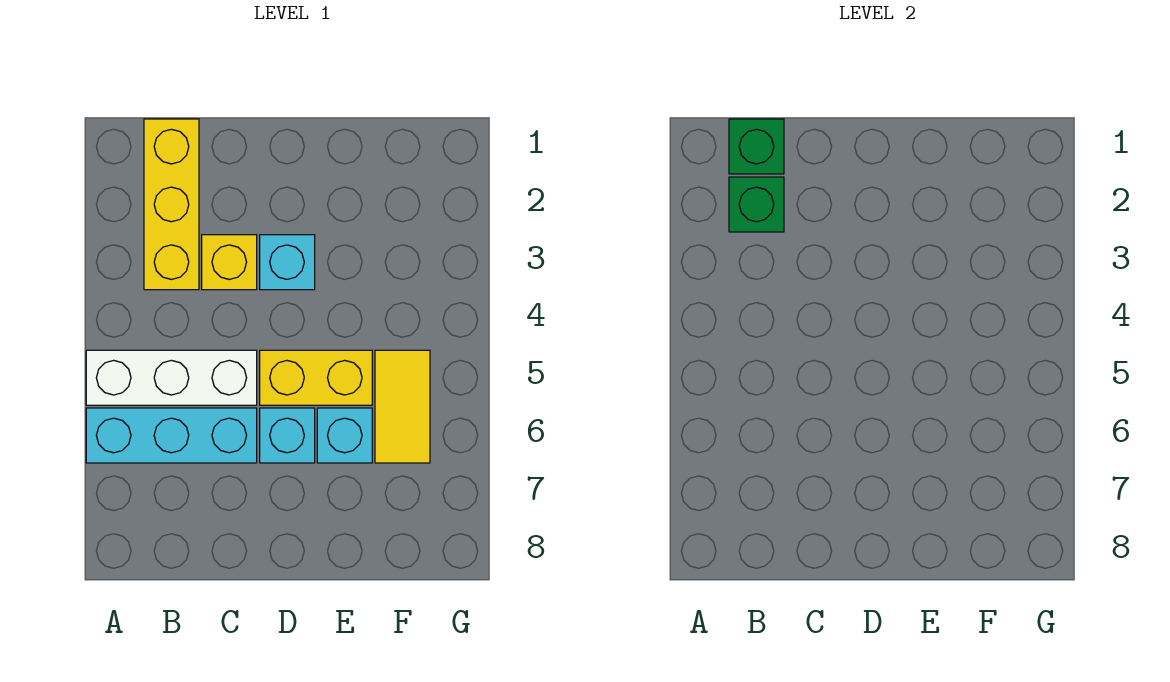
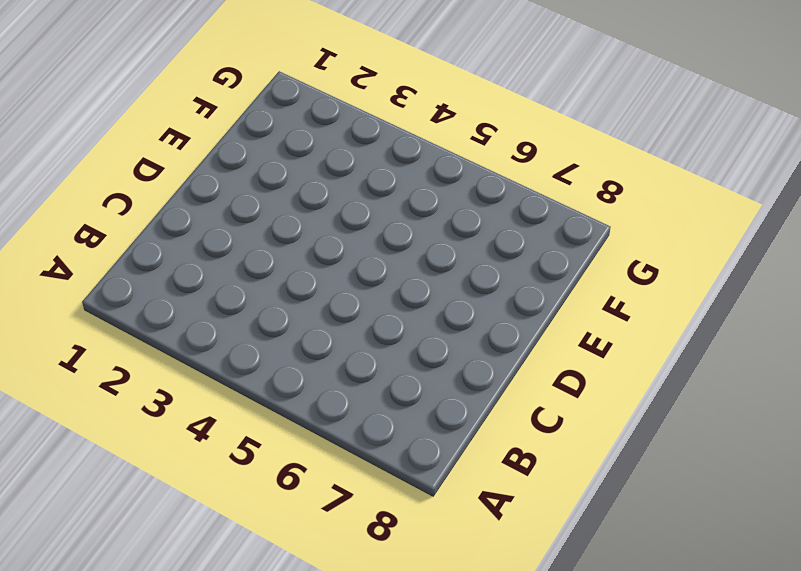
none -> white 1x3 brick [86,350,257,405]
none -> cyan 1x3 brick [86,408,257,463]

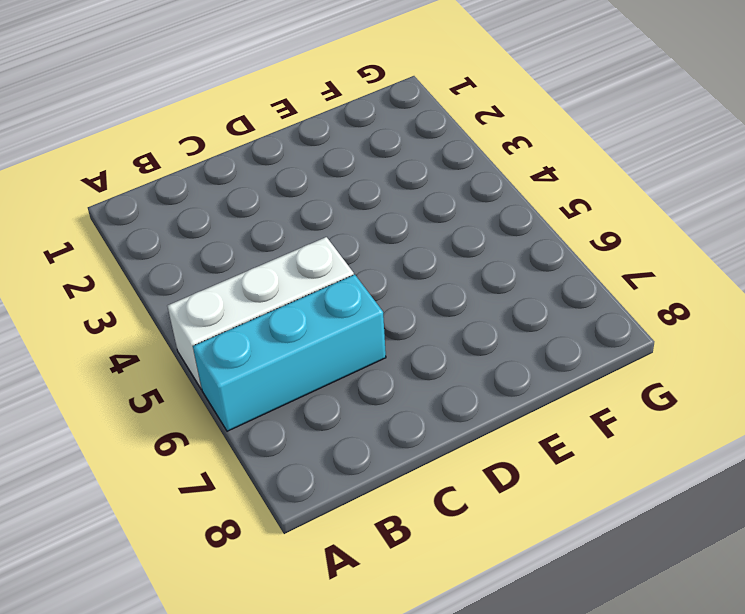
none -> yellow 1x3 brick [144,119,199,290]
none -> yellow 1x1 brick [202,235,257,290]

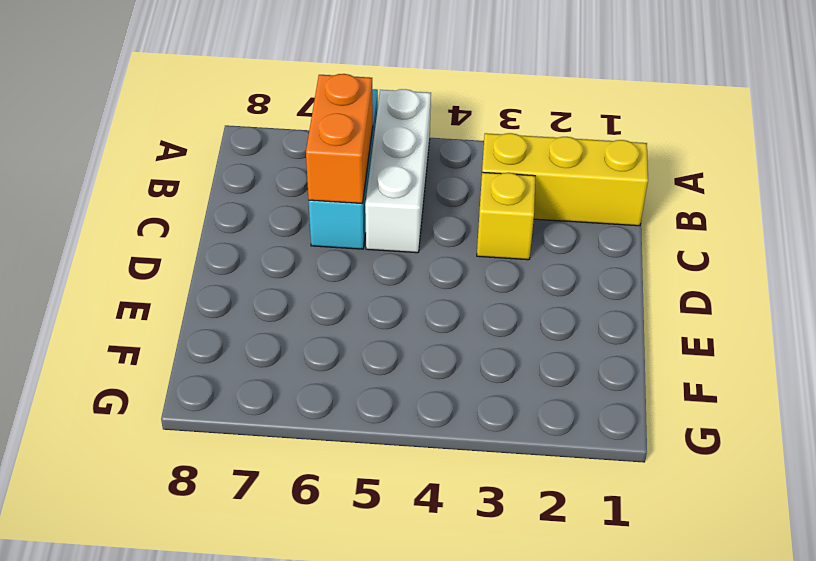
orange 1x2 brick [306,74,373,204] -> none
none -> cyan 1x1 brick [260,235,315,290]
none -> yellow 1x2 brick [260,350,372,405]

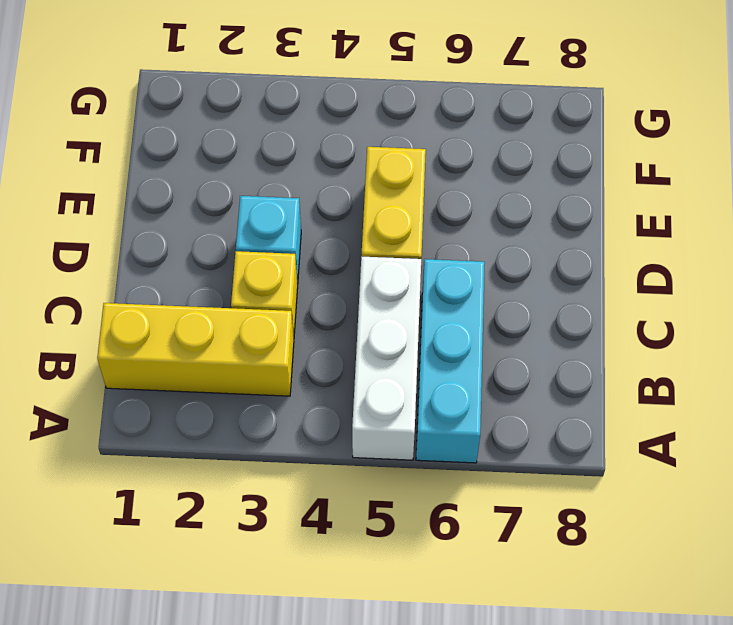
none -> cyan 1x1 brick [260,408,315,463]
none -> cyan 1x1 brick [317,408,372,463]

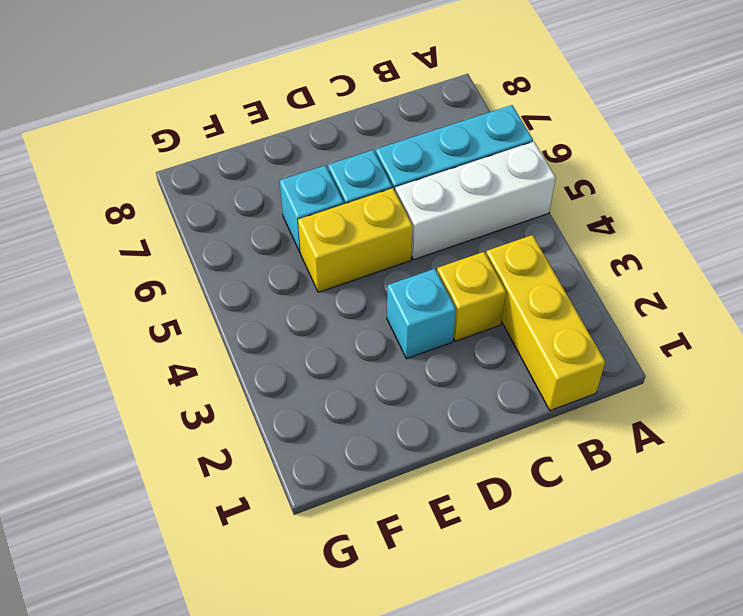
none -> yellow 1x2 tile [375,350,430,463]
none -> green 1x1 brick [729,119,784,174]

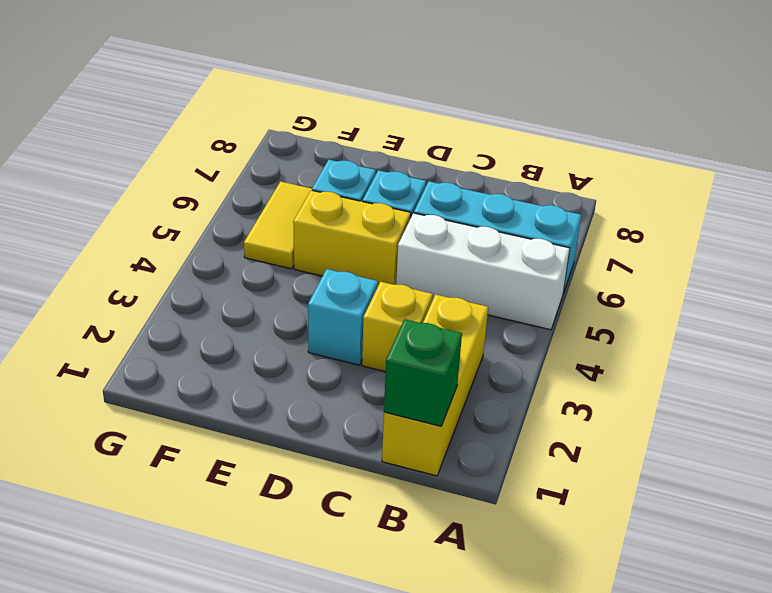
none -> green 1x1 brick [729,177,784,232]

